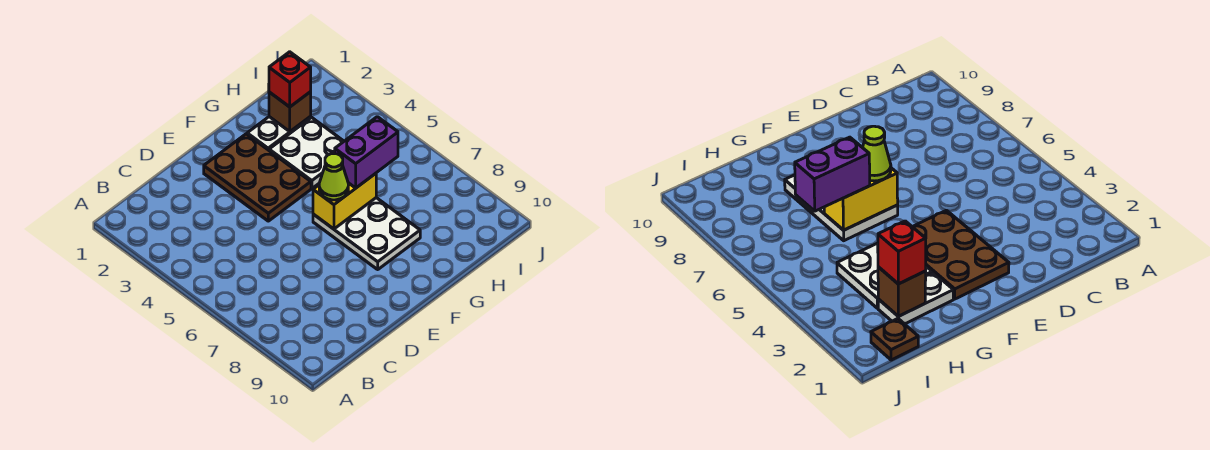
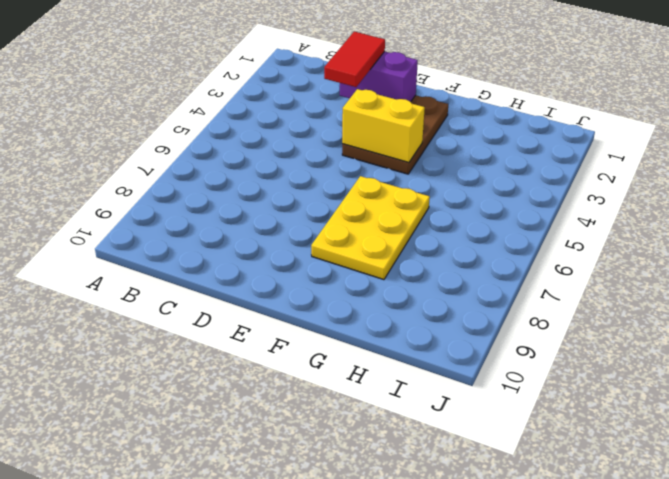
purple 1x2 brick [340,51,418,102] -> purple 1x2 brick moved to [335,117,398,188]
red 1x2 tile [324,32,385,87] -> none
yellow 1x2 brick [342,89,425,163] -> yellow 1x2 brick moved to [313,173,376,229]
yellow 2x3 plate [311,176,430,280] -> white 2x3 plate [313,198,420,269]
none -> white 1x2 plate [247,117,311,150]
none -> white 2x2 plate [269,117,344,188]

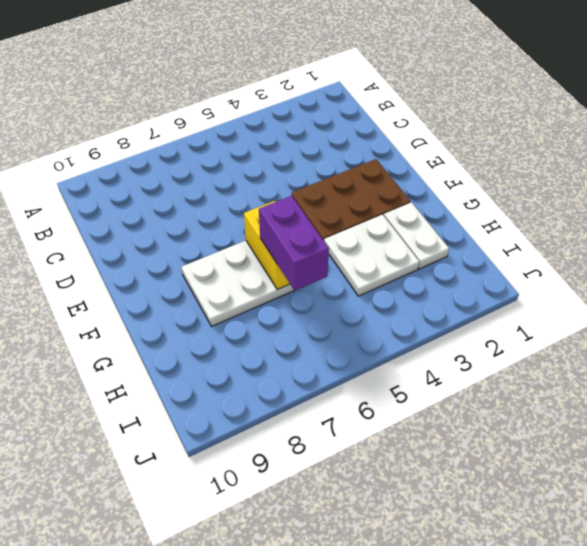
none -> brown 1x1 plate [871,319,918,360]
none -> brown 1x1 brick [269,92,311,131]

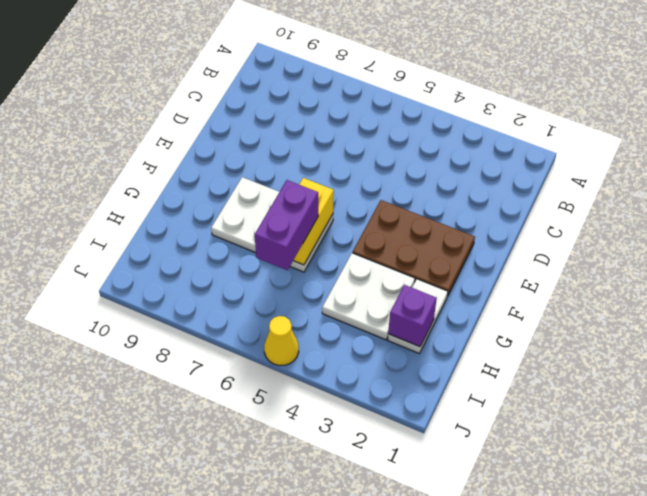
purple 1x1 brick [388,285,437,347] -> brown 1x1 brick [269,92,311,131]
yellow 1x1 cone [264,316,299,366] -> none
none -> brown 1x1 plate [871,319,918,360]
none -> lime 1x1 cone [319,154,348,200]

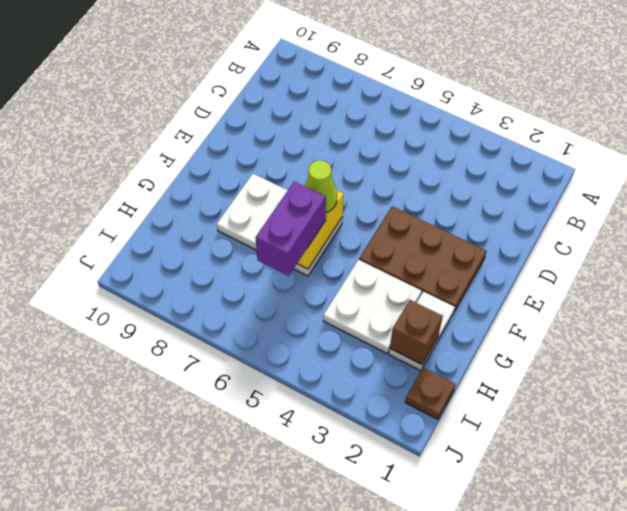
none -> red 1x1 brick [269,52,311,107]

